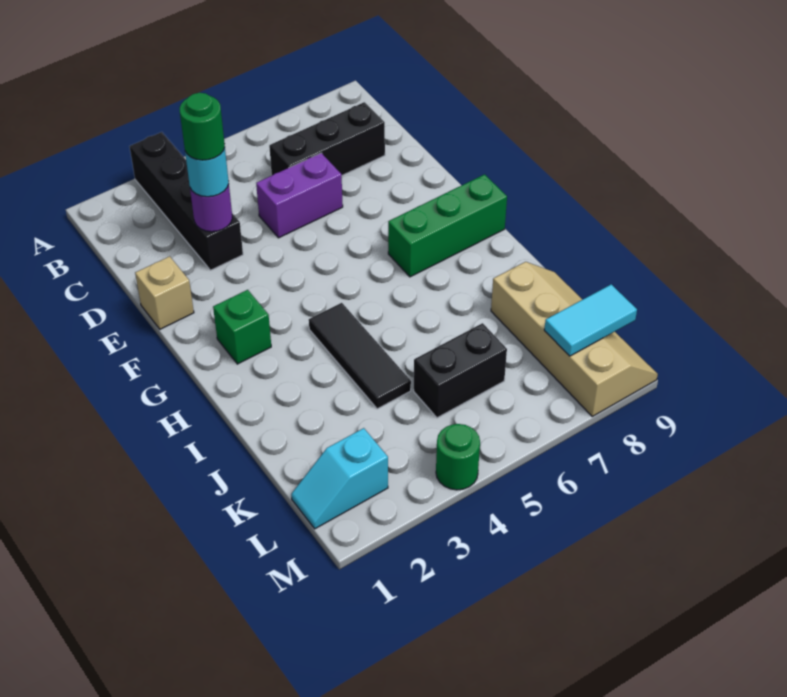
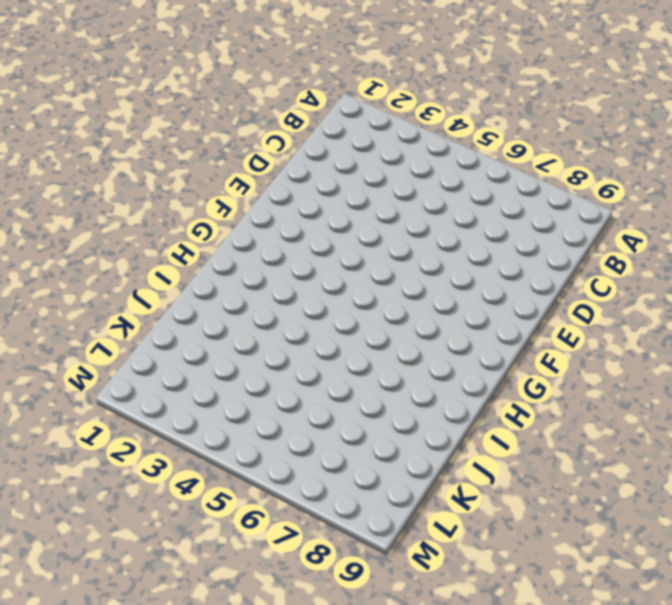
none -> black 1x4 brick [130,132,243,270]
none -> black 1x3 brick [269,102,385,175]
none -> purple 1x2 brick [256,153,343,238]

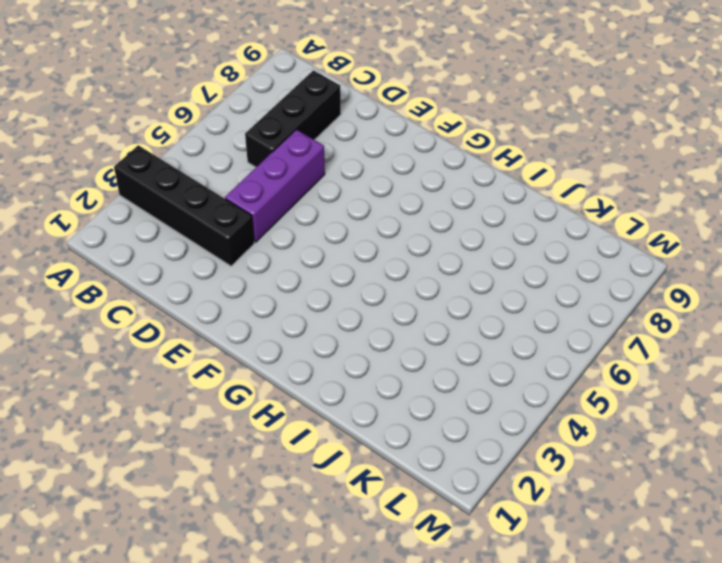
purple 1x3 brick [225,130,325,242] -> purple 1x2 brick [256,153,343,238]
none -> tan 1x1 brick [135,256,194,329]
none -> green 1x1 brick [213,290,271,364]
none -> green 1x3 brick [388,174,507,277]

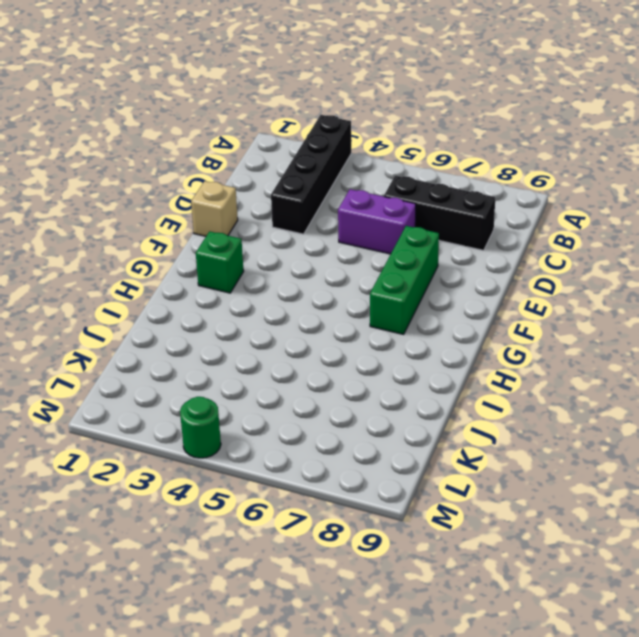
green 1x3 brick [370,226,439,334] -> green 1x3 brick turned to [388,174,507,277]
none -> black 1x3 tile [309,303,411,409]
none -> tan 2x4 slope [491,262,658,416]
none -> black 1x2 brick [414,323,507,418]

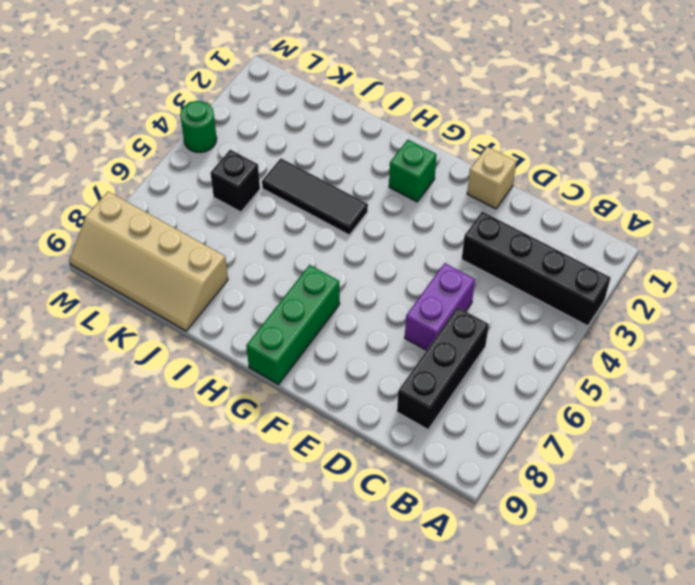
black 1x1 brick [210,150,260,212] -> black 1x2 brick [414,323,507,418]
none -> cyan 1x2 slope [291,428,388,529]
none -> purple 1x1 round brick [190,184,232,232]
none -> cyan 1x2 tile [544,284,637,356]

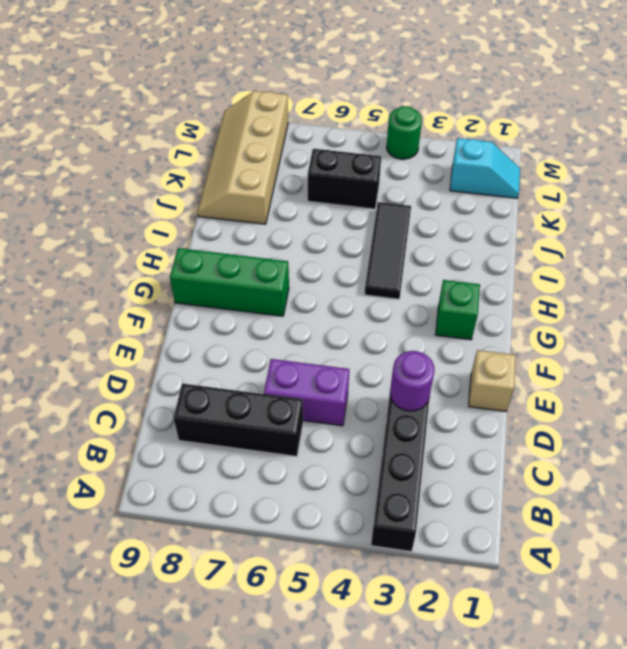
none -> cyan 1x2 tile [544,284,637,356]
none -> cyan 1x1 round brick [185,148,229,197]
none -> green 1x1 round brick [180,93,225,160]

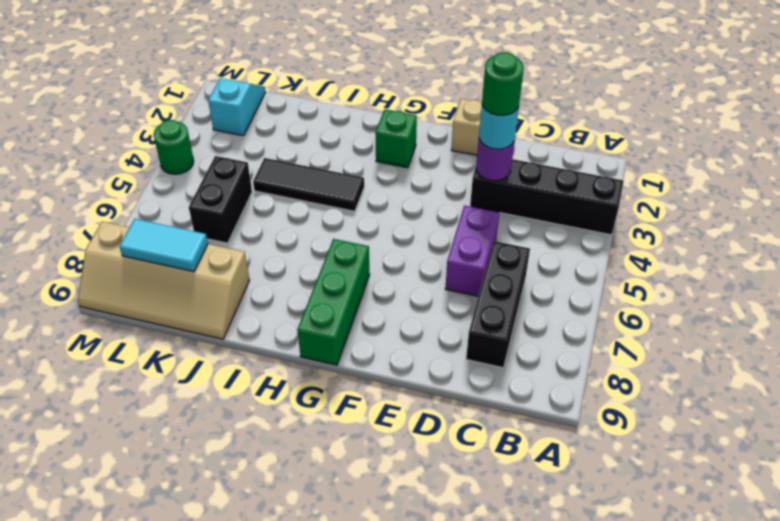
cyan 1x2 tile [119,219,208,272] -> cyan 1x2 tile turned to [544,284,637,356]

